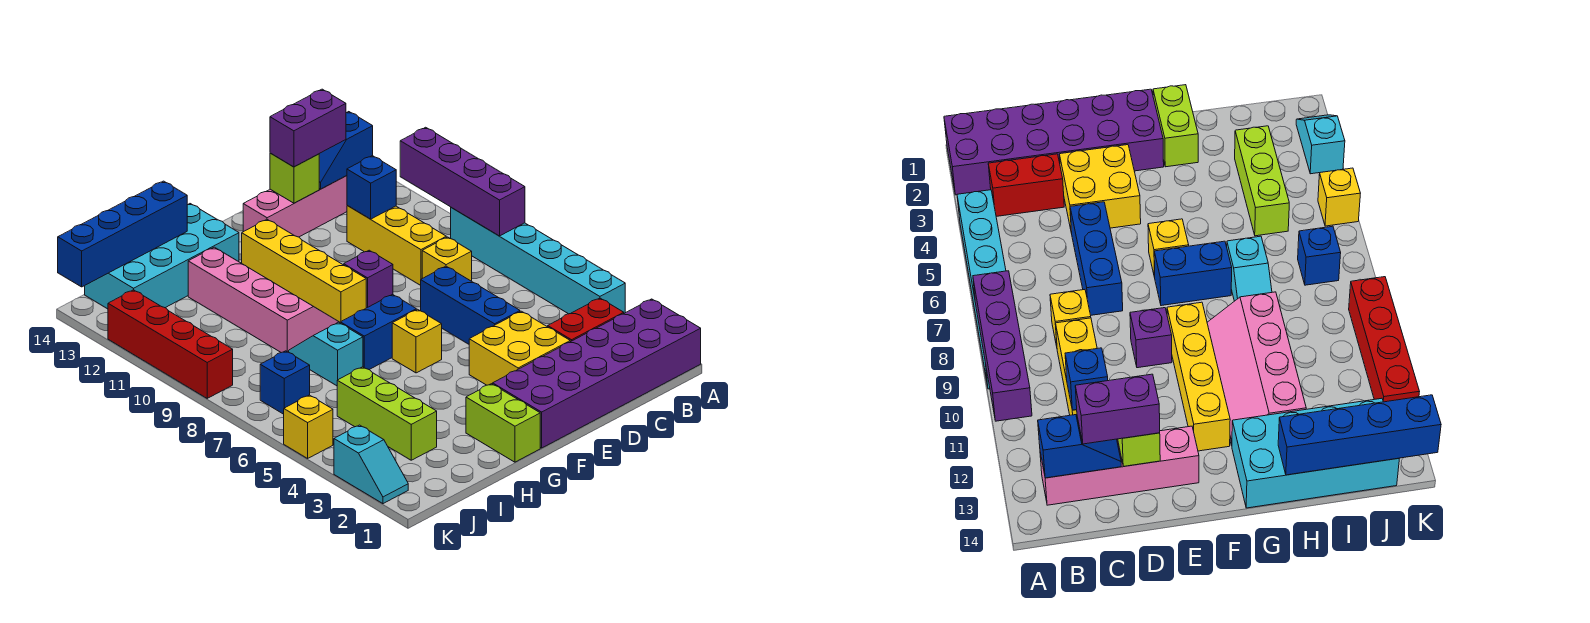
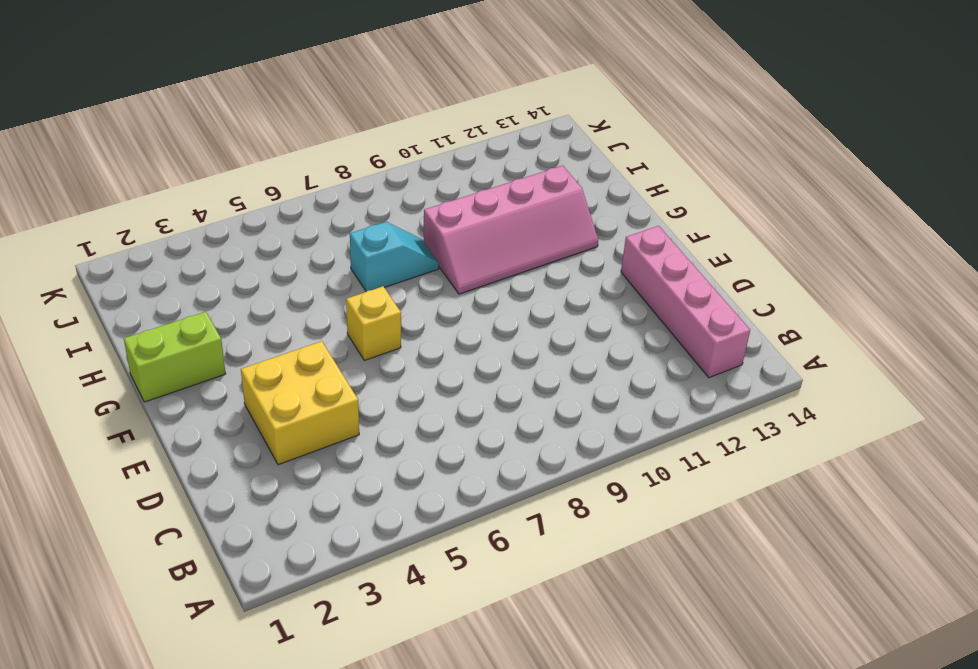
none -> purple 2x6 brick [493,299,701,448]
none -> cyan 1x6 brick [451,208,625,314]
none -> red 1x2 brick [548,298,624,342]

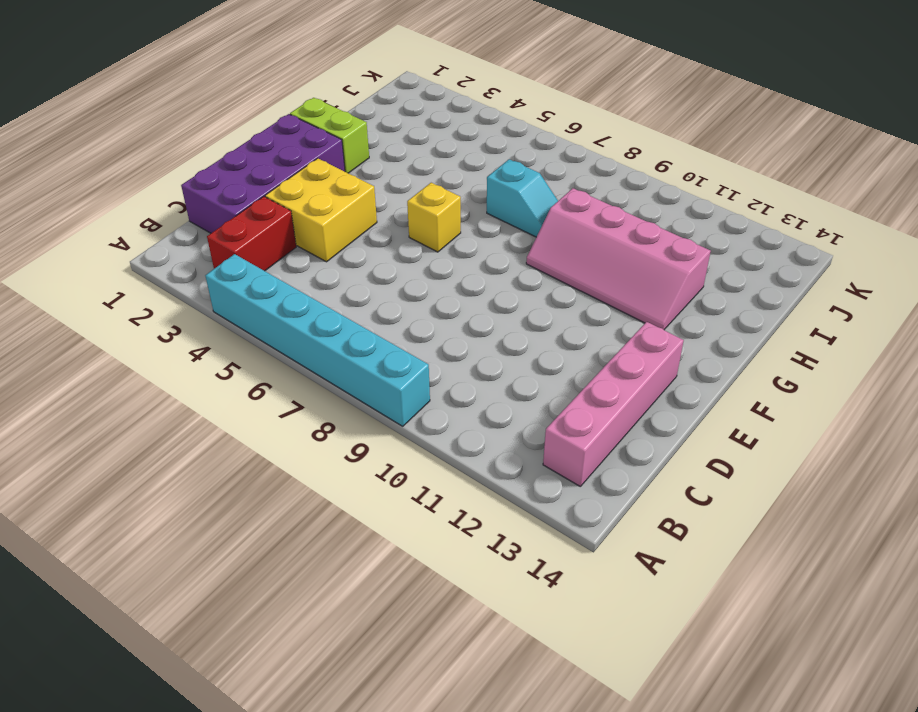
purple 2x4 brick [181,114,345,233] -> purple 2x6 brick [493,299,701,448]
none -> yellow 1x1 brick [422,237,472,281]
none -> yellow 1x3 brick [347,205,446,285]
none -> blue 1x3 brick [421,266,520,344]

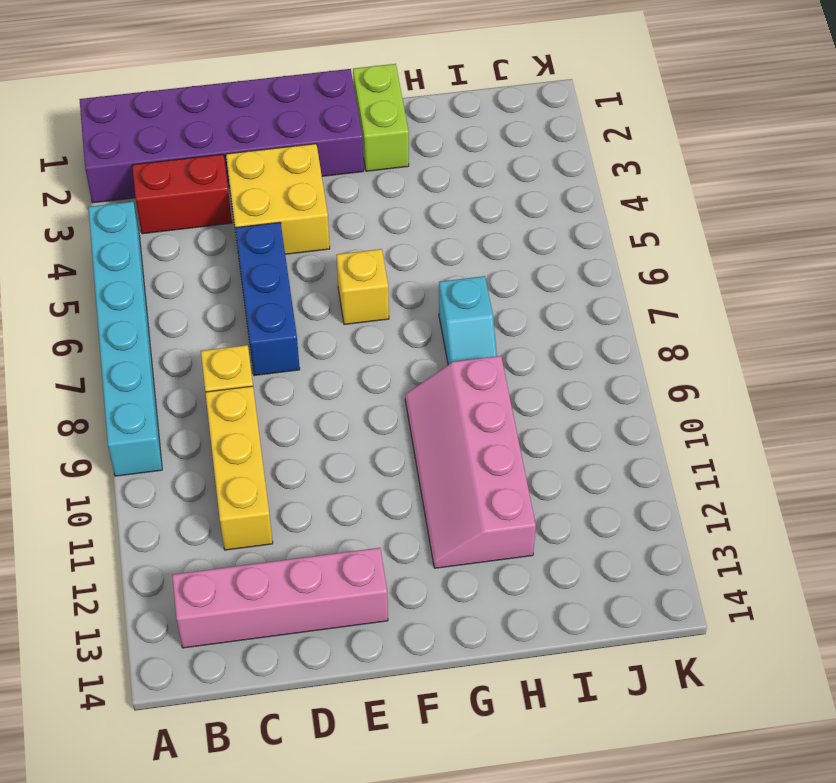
none -> purple 1x1 brick [344,250,393,308]
none -> blue 1x2 brick [340,295,416,370]
none -> yellow 1x4 brick [242,220,366,322]

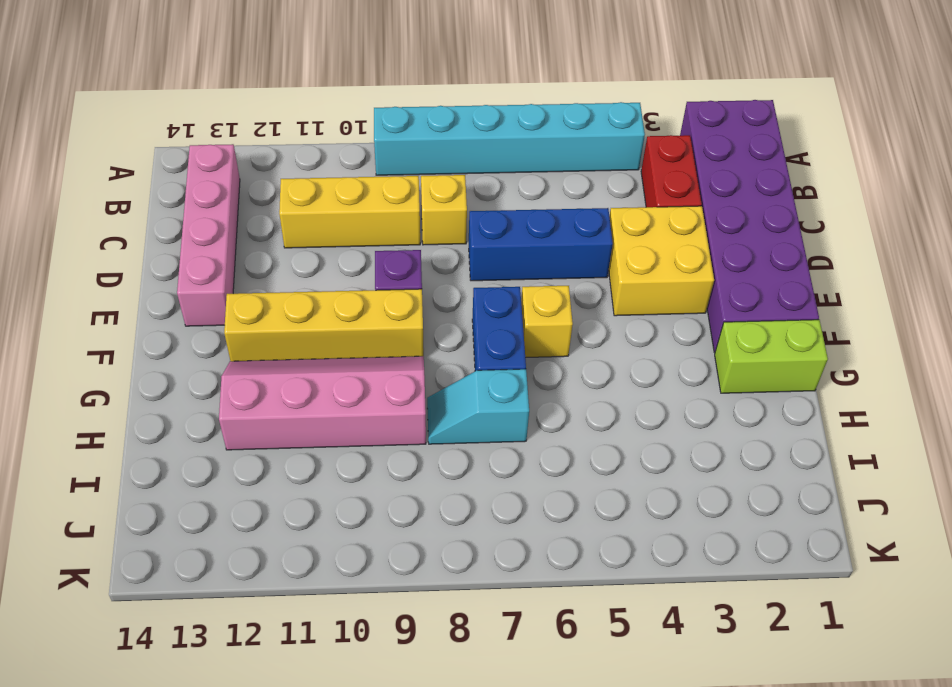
none -> cyan 2x4 brick [85,204,239,309]
none -> lime 1x3 brick [337,367,437,460]
none -> blue 1x1 brick [260,351,310,414]

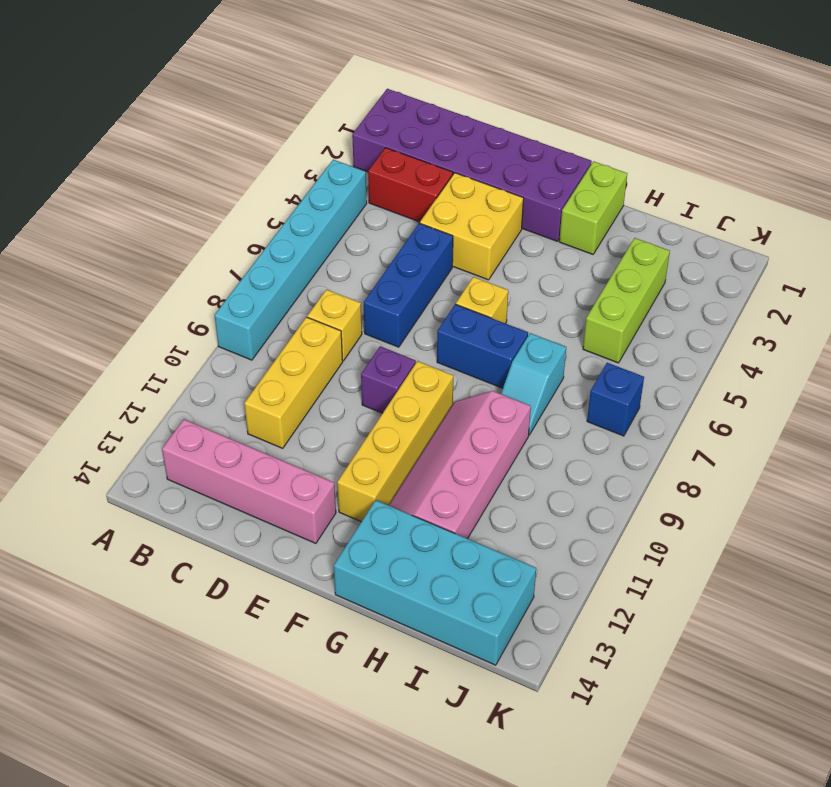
none -> cyan 1x2 slope [334,425,408,504]
none -> yellow 1x1 brick [284,395,333,458]
none -> red 1x4 brick [108,290,233,398]

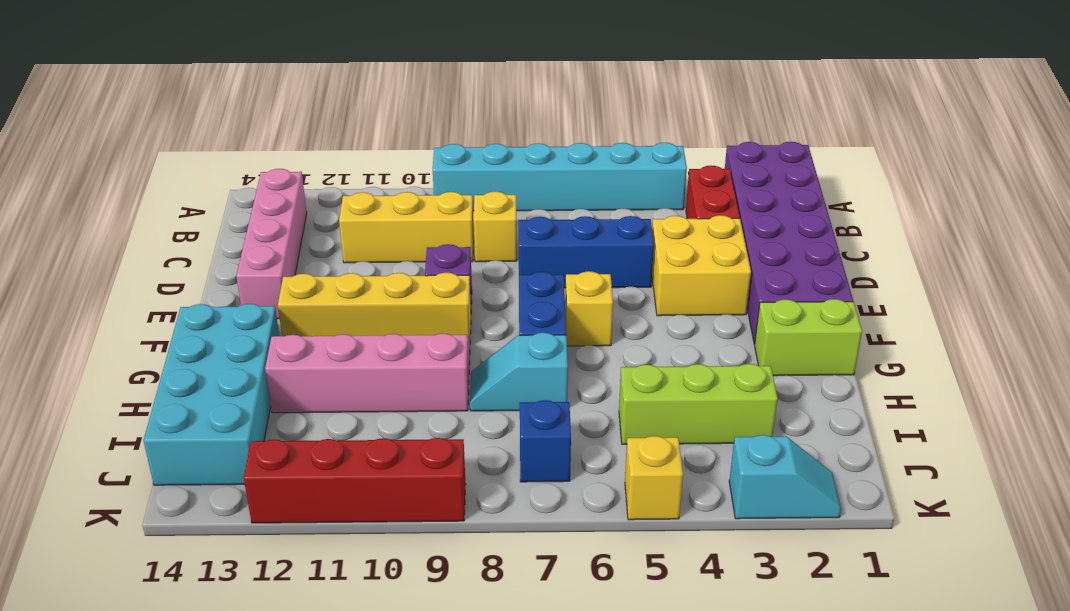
none -> purple 1x4 brick [400,127,525,236]
none -> blue 1x2 slope [319,112,373,189]
none -> blue 1x1 brick [347,156,396,219]

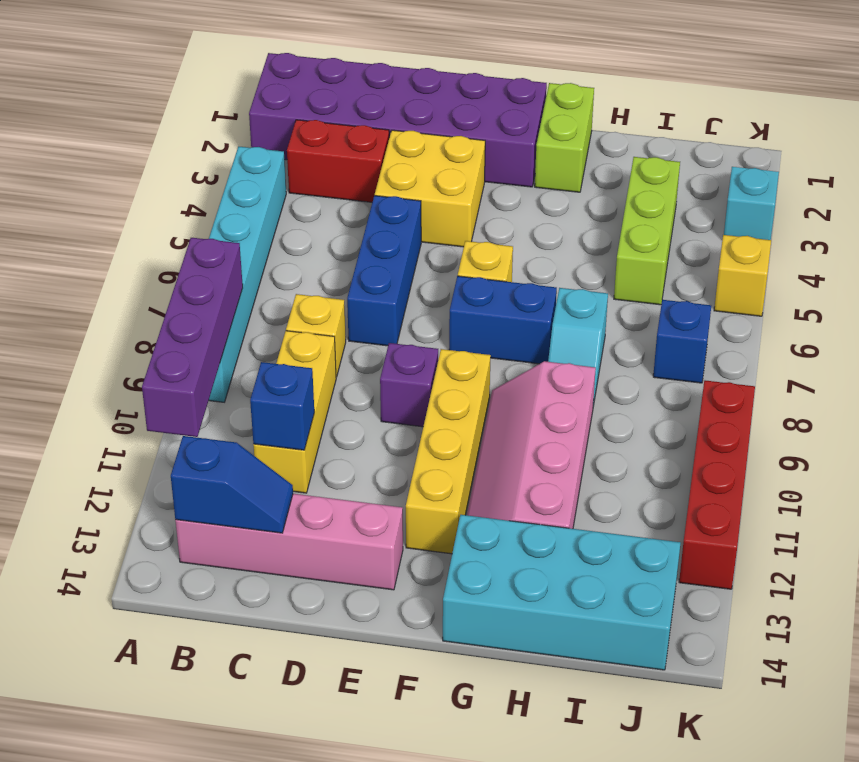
none -> lime 1x1 brick [270,153,319,203]
none -> blue 1x4 brick [58,181,187,287]
none -> purple 1x2 brick [270,89,346,167]

